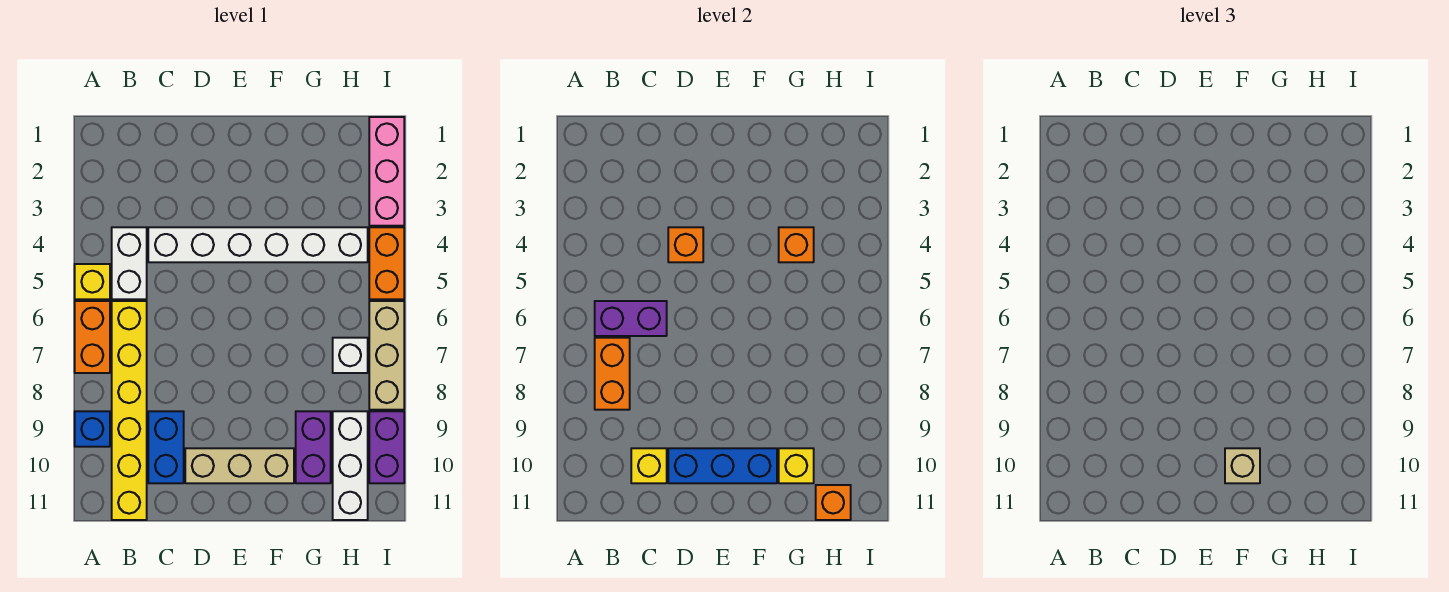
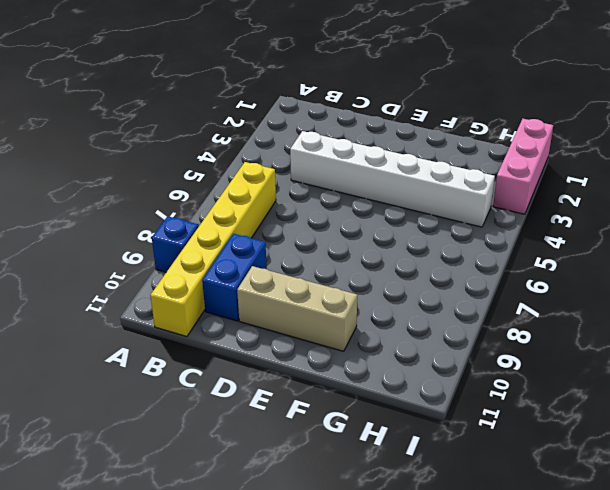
none -> yellow 1x1 brick [75,264,110,299]
none -> orange 1x2 brick [75,301,110,373]
none -> white 1x2 brick [112,227,147,299]

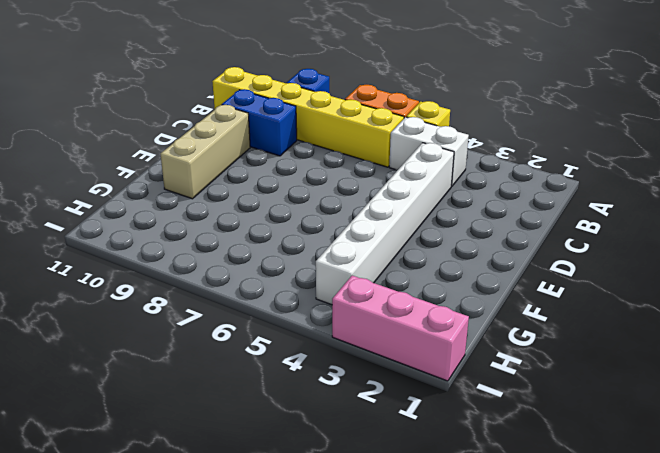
none -> purple 1x2 brick [296,411,331,483]
none -> white 1x1 brick [333,338,368,373]
none -> white 1x3 brick [333,411,368,520]

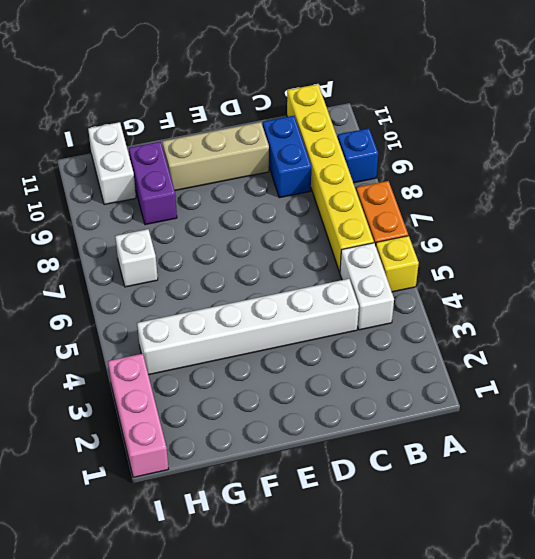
white 1x2 brick [88,122,136,205] -> white 1x3 brick [333,411,368,520]
none -> orange 1x2 brick [369,227,404,299]
none -> tan 1x3 brick [369,301,404,410]
none -> purple 1x2 brick [369,411,404,483]

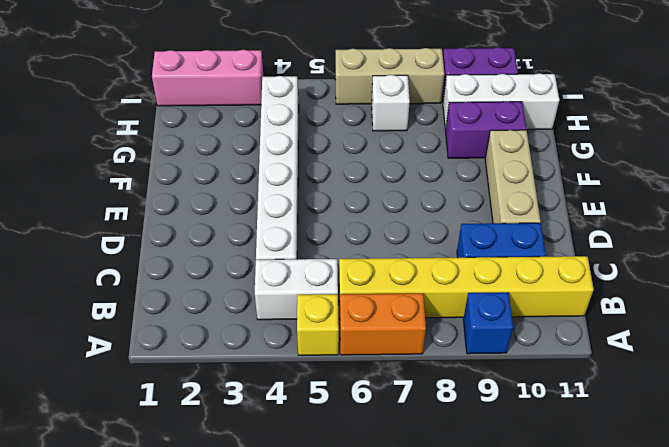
none -> orange 1x2 brick [369,227,404,299]
none -> purple 1x2 brick [595,301,667,336]
none -> orange 1x2 brick [595,338,630,410]

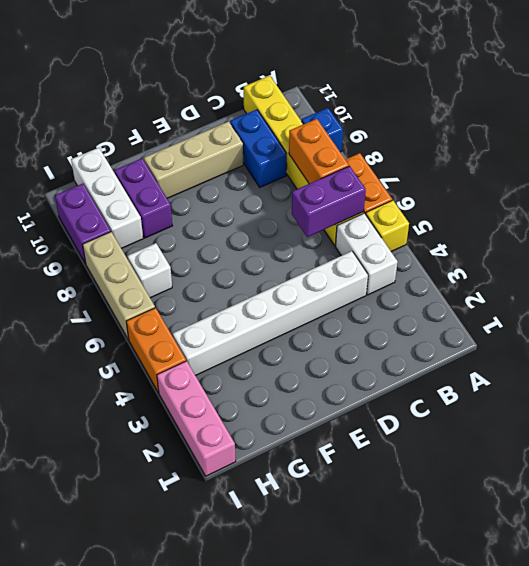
none -> yellow 1x1 brick [631,448,667,483]
none -> orange 1x1 brick [668,227,703,262]
none -> blue 1x3 brick [668,448,777,483]

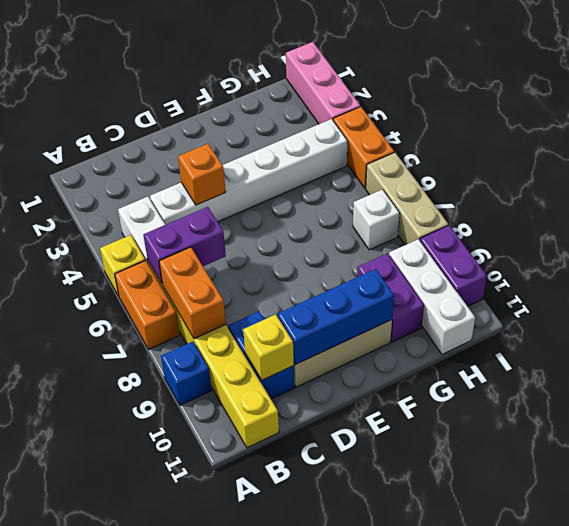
none -> orange 1x1 brick [779,227,814,262]
none -> yellow 1x1 brick [779,448,814,483]
none -> orange 1x1 brick [816,485,851,520]

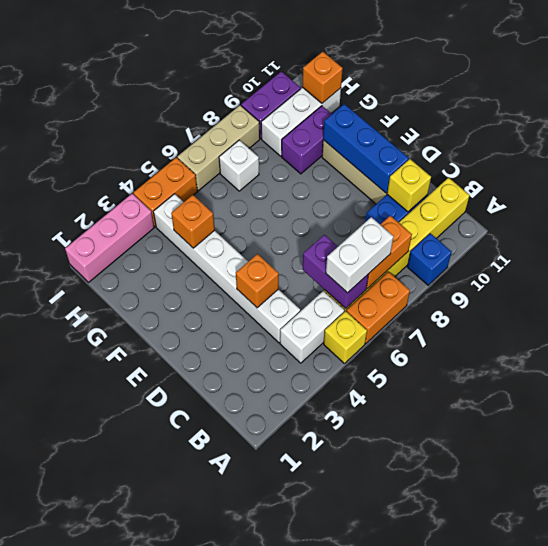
white 1x2 brick [326,217,393,293] -> none
none -> yellow 1x1 brick [779,448,814,483]
none -> tan 1x1 brick [1225,448,1260,483]

